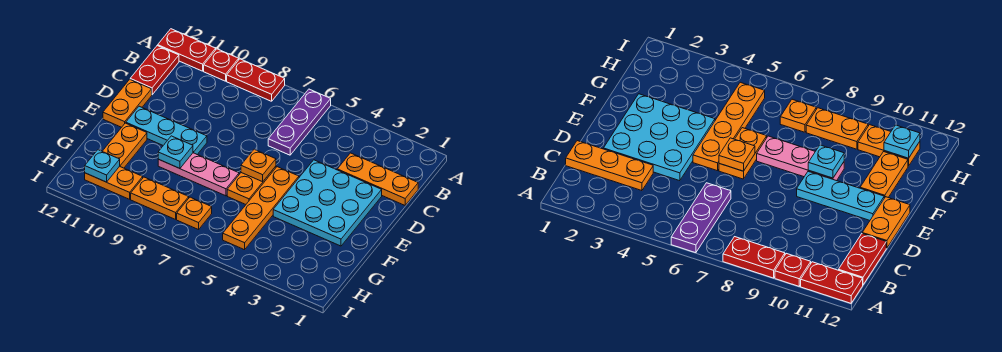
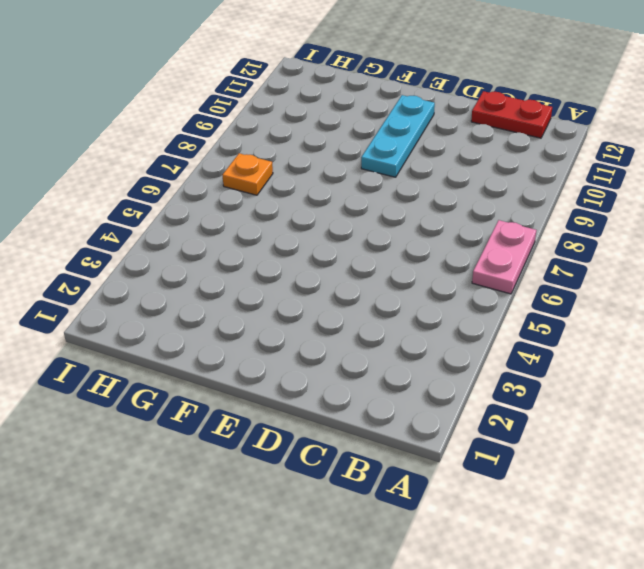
pink 1x2 plate [472,220,536,294] -> purple 1x3 plate [268,89,331,155]
none -> red 1x2 plate [227,59,285,101]
none -> red 1x1 plate [204,49,239,81]
none -> red 1x2 plate [158,29,216,71]

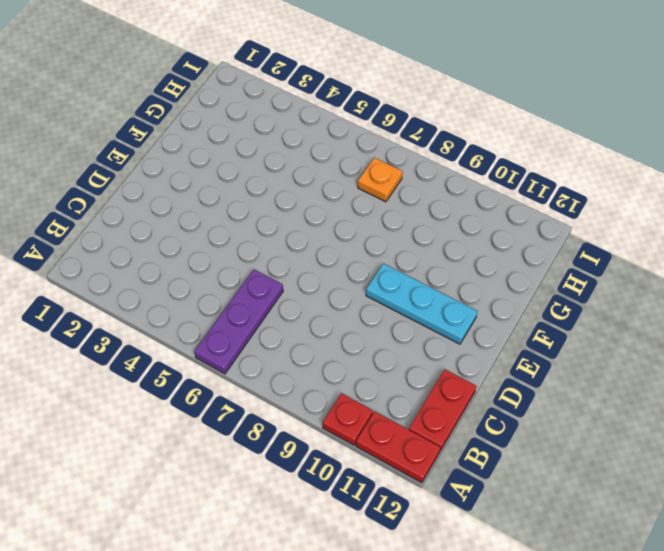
none -> red 1x2 plate [227,59,285,101]
none -> orange 1x3 plate [337,153,418,205]
none -> cyan 3x3 plate [273,160,382,246]

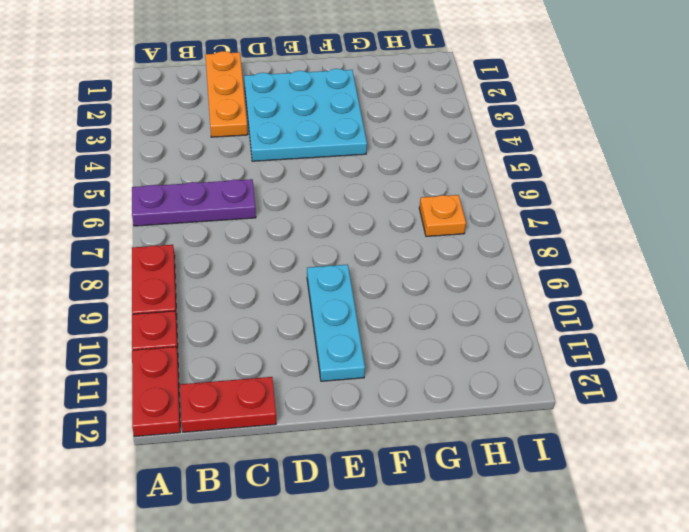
none -> orange 1x2 plate [103,79,152,127]
none -> orange 1x4 plate [223,167,299,250]
none -> orange 1x2 plate [227,166,276,204]

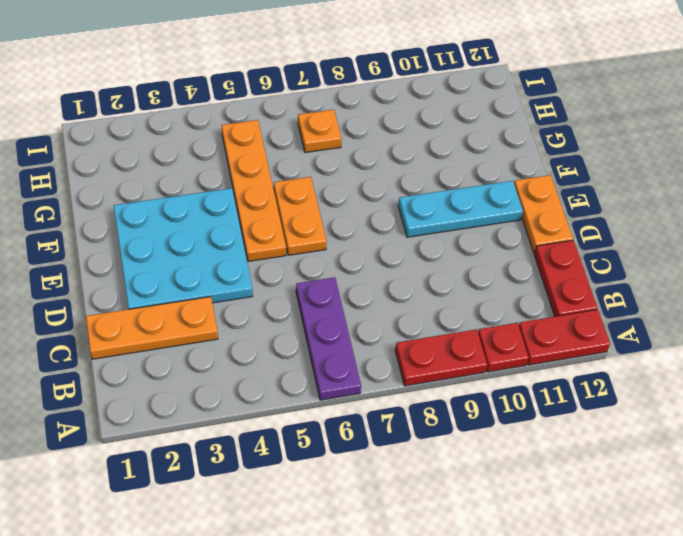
none -> pink 1x3 plate [158,153,239,196]
none -> orange 1x2 plate [102,123,147,168]
none -> orange 1x2 plate [131,177,189,219]

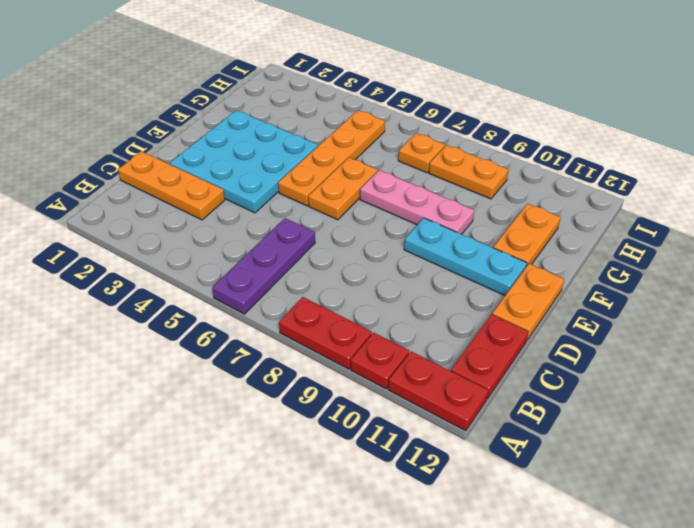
none -> orange 1x2 plate [85,166,143,199]
none -> orange 1x1 plate [241,149,276,182]
none -> cyan 1x1 plate [158,136,193,168]

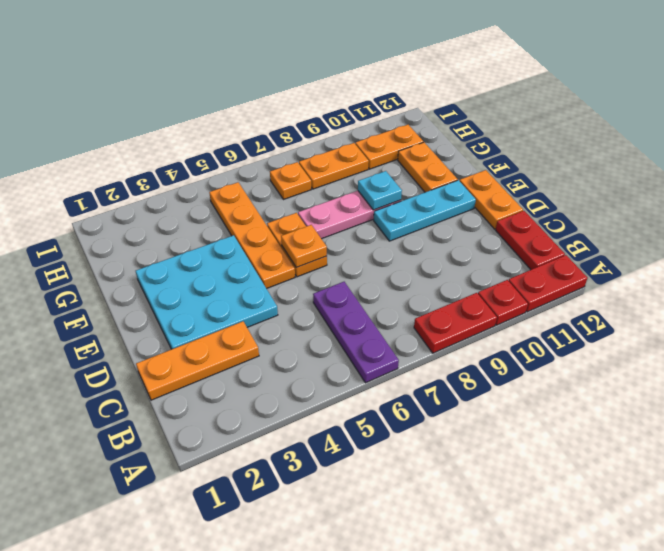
none -> cyan 1x1 plate [85,150,120,182]

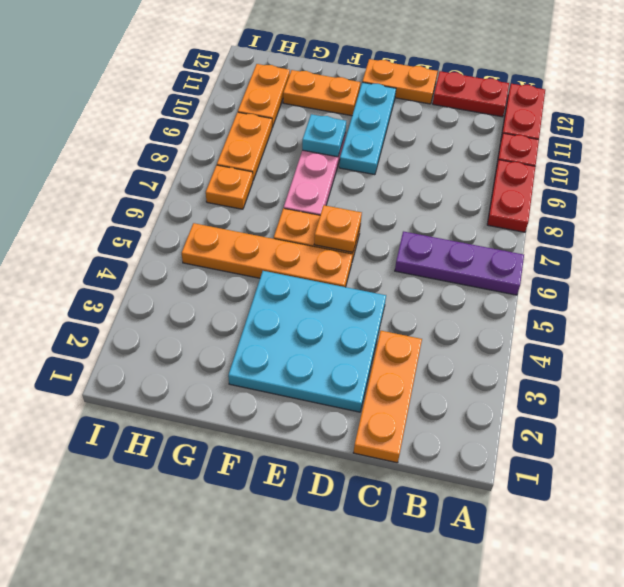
none -> cyan 1x1 plate [85,150,120,182]

